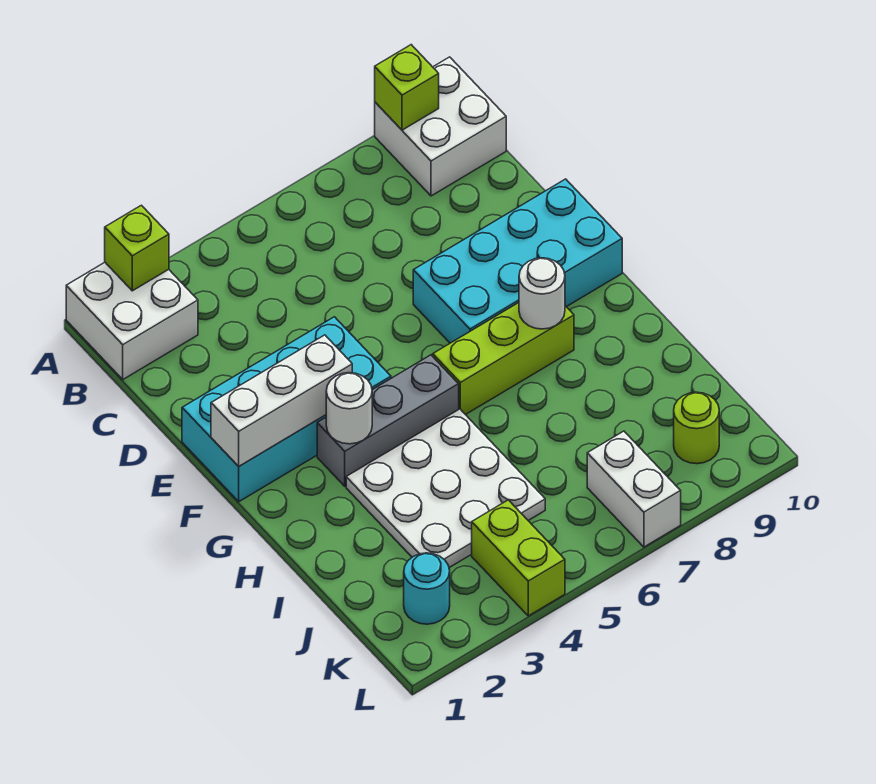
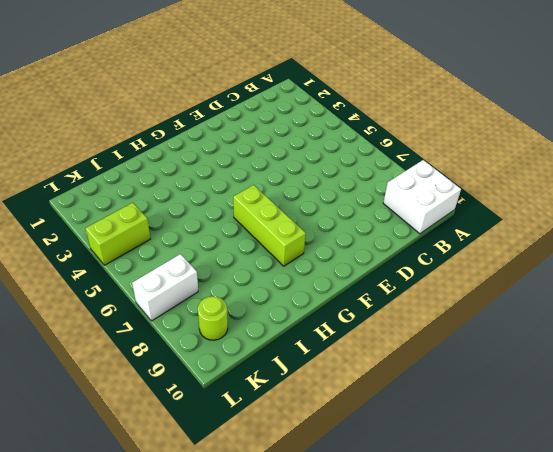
none -> white 2x2 brick [66,262,198,379]
none -> cyan 2x4 brick [182,317,391,502]
none -> cyan 2x4 brick [413,179,622,343]

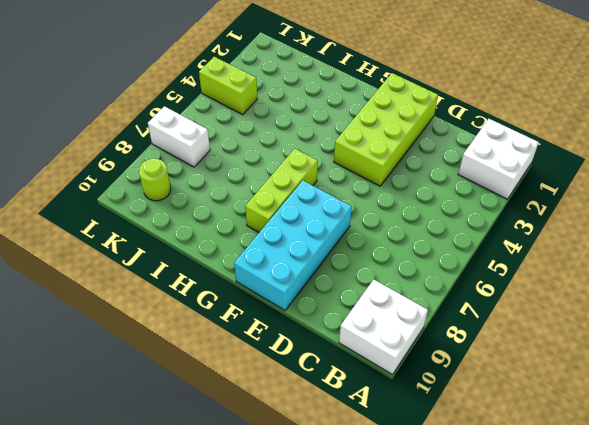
lime 2x4 brick [334,73,438,186] -> cyan 2x4 brick [182,317,391,502]
none -> grey 1x3 brick [317,355,459,486]
none -> white 3x3 plate [346,409,545,568]
none -> cyan 1x1 round brick [404,553,450,624]

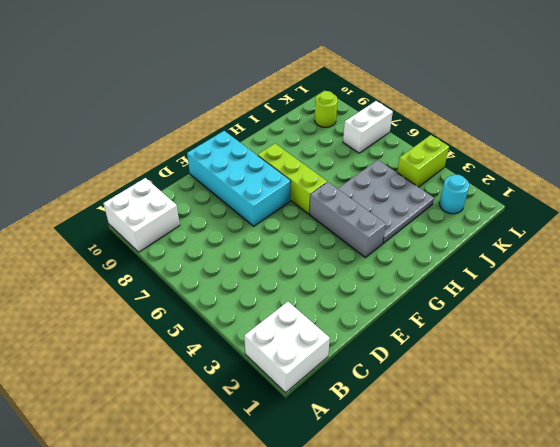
grey 3x3 plate [338,160,434,243] -> white 3x3 plate [346,409,545,568]
none -> cyan 2x4 brick [182,317,391,502]
none -> lime 1x1 brick [105,205,169,291]
none -> lime 1x1 brick [375,45,439,130]

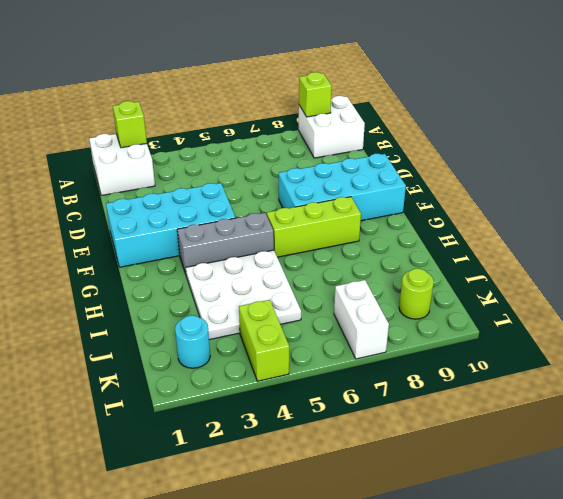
none -> white 1x3 brick [211,335,352,466]
none -> white 1x1 round brick [326,373,372,444]
none -> white 1x1 round brick [519,258,565,329]

